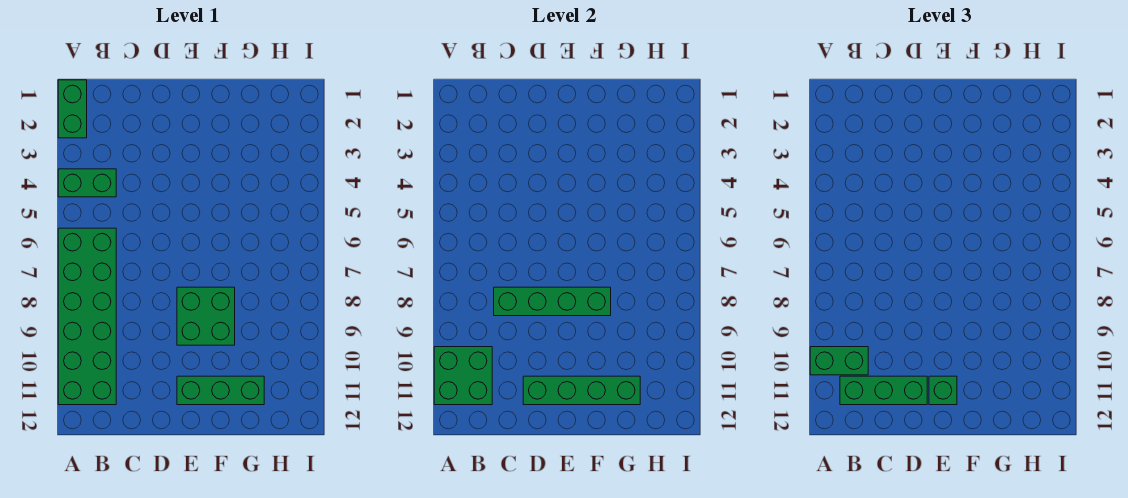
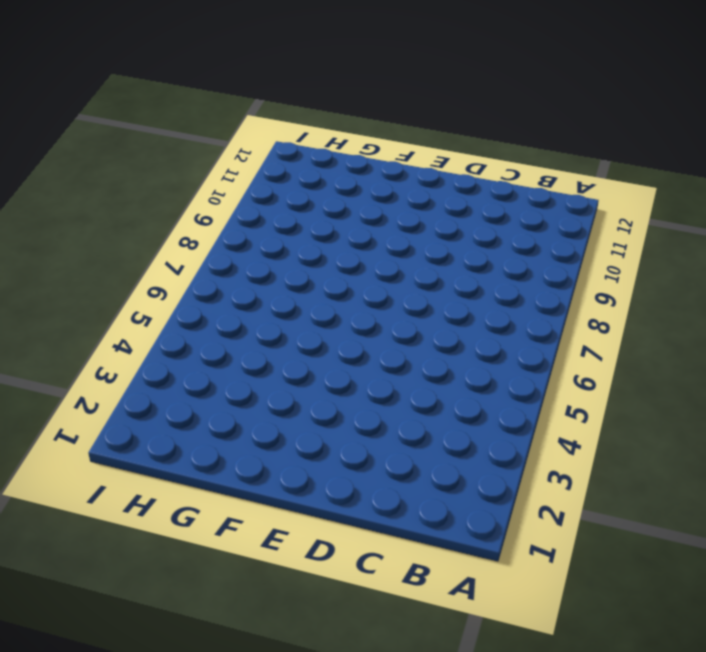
none -> green 1x2 brick [58,80,87,138]
none -> green 1x2 brick [58,169,116,197]

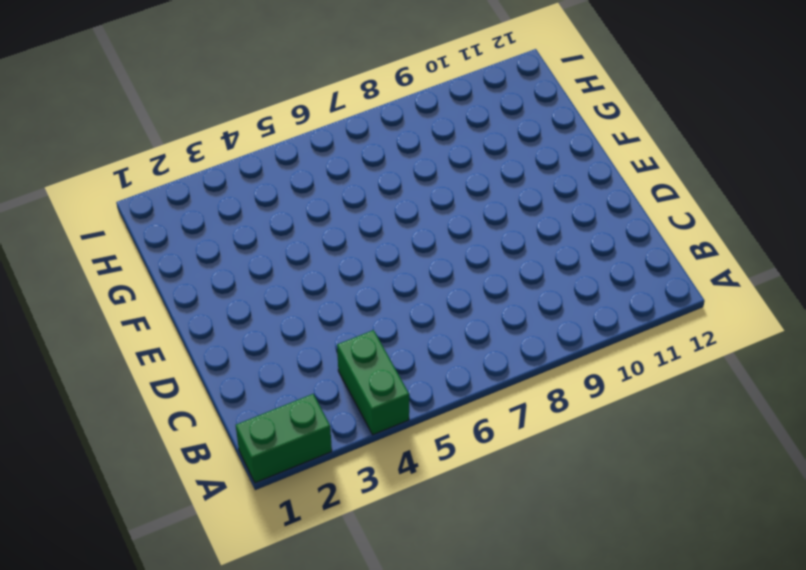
none -> green 2x6 brick [58,228,116,405]
none -> green 2x2 brick [177,287,235,345]

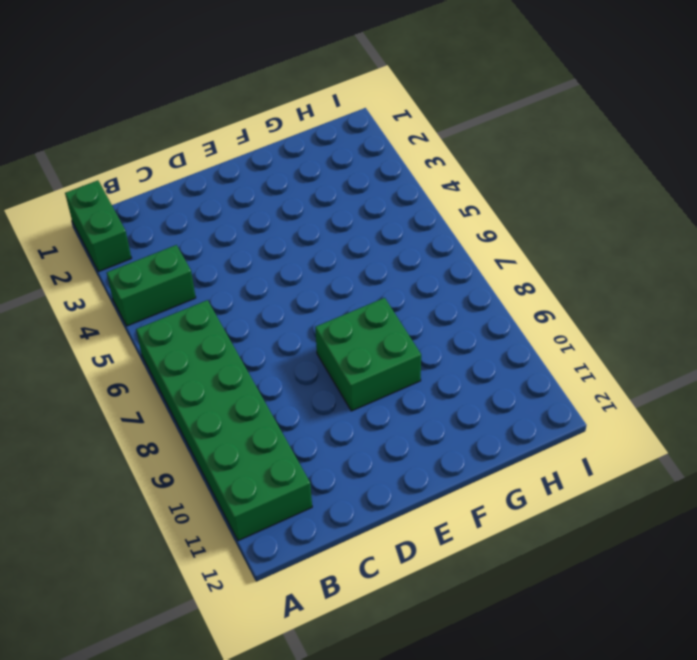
none -> green 1x3 brick [177,376,264,405]
none -> green 2x2 brick [434,347,492,405]

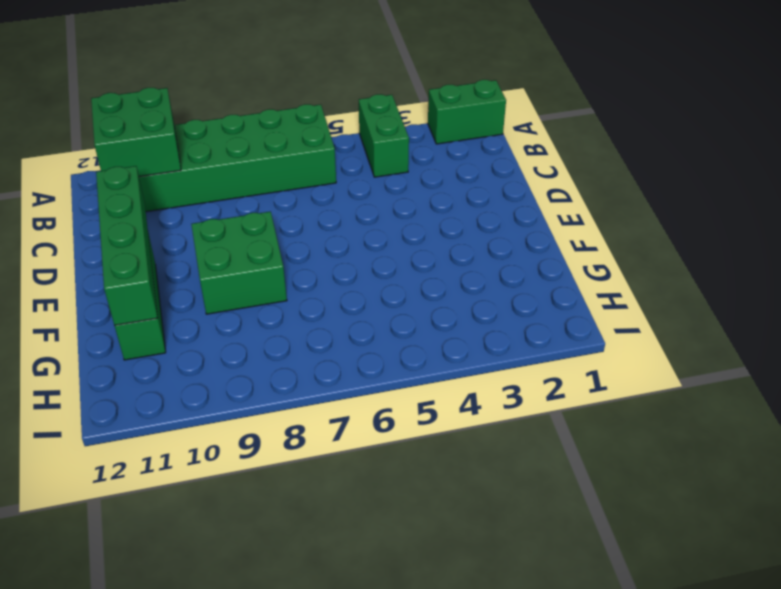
none -> green 1x4 brick [494,287,611,316]
none -> green 1x2 brick [810,347,868,375]

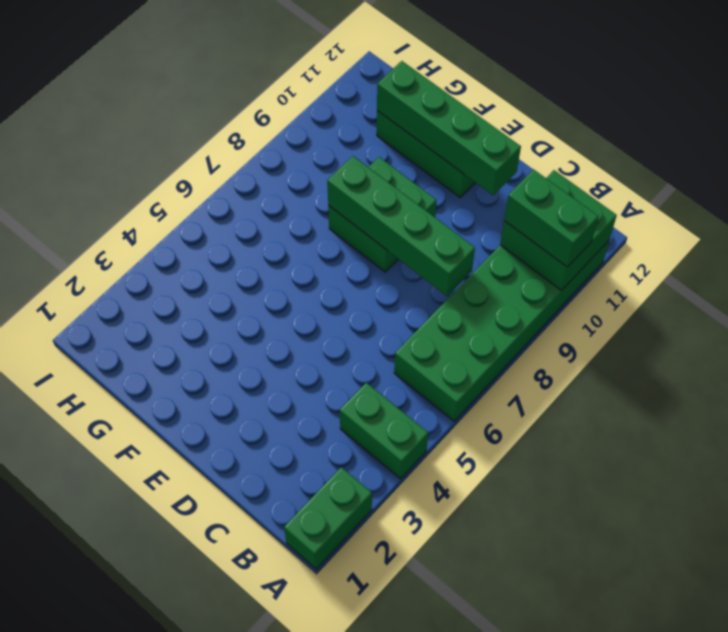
none -> green 1x3 brick [840,376,927,405]
none -> green 1x1 brick [929,376,957,405]

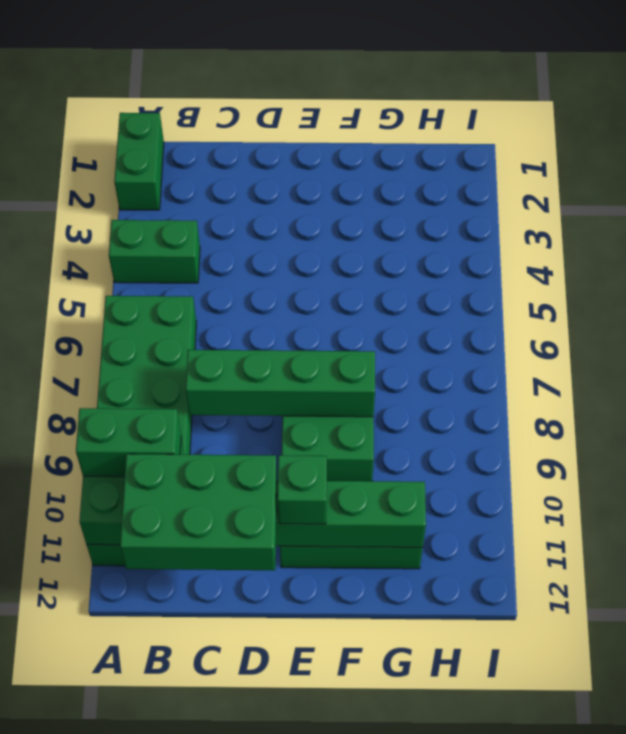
green 2x3 brick [120,454,277,570] -> green 1x3 brick [840,376,927,405]

